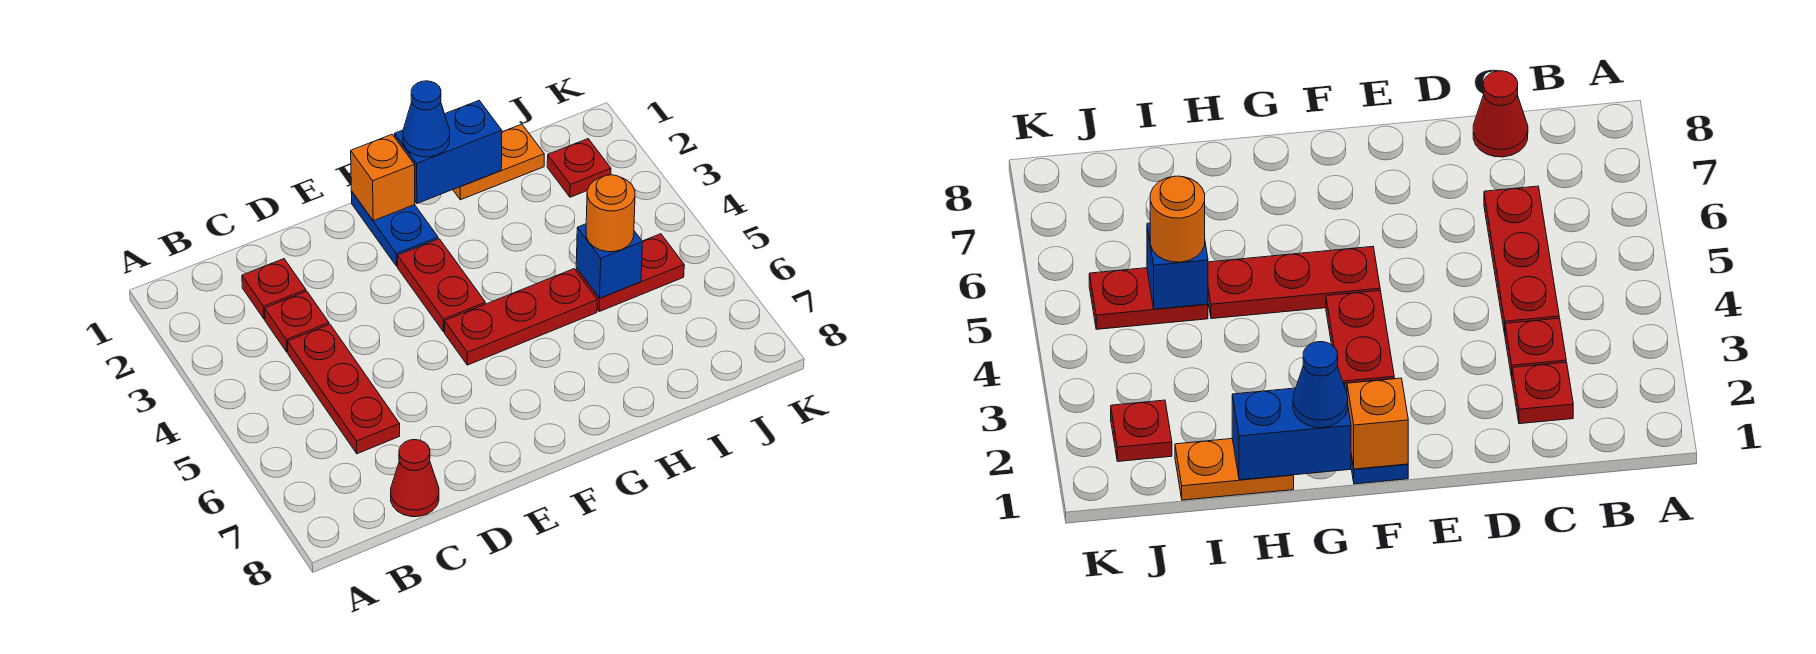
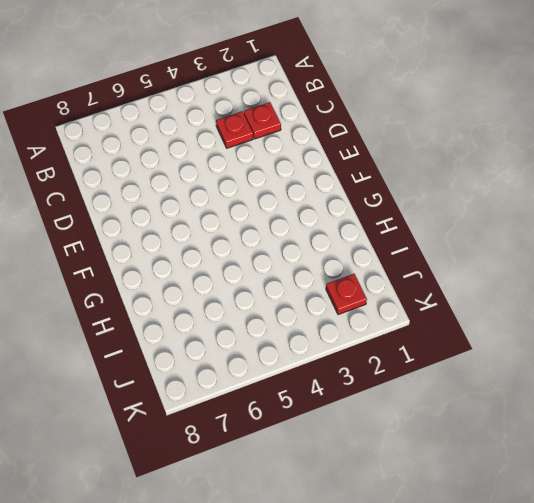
none -> red 1x3 plate [287,324,400,454]
none -> red 1x1 cone [391,440,439,517]
none -> blue 1x2 plate [351,191,438,266]

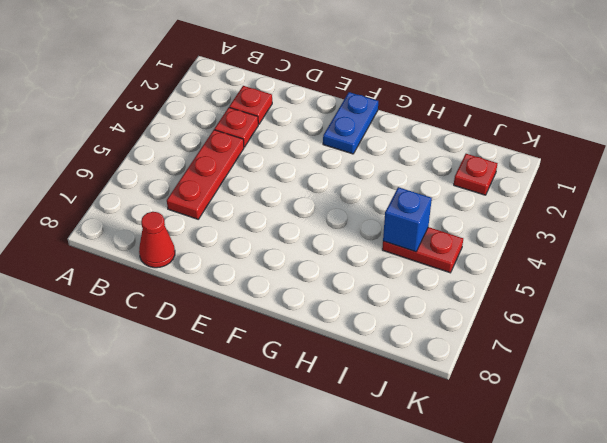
none -> red 1x2 plate [398,239,485,332]
none -> red 1x3 plate [445,269,597,365]
none -> orange 1x2 plate [453,124,544,200]

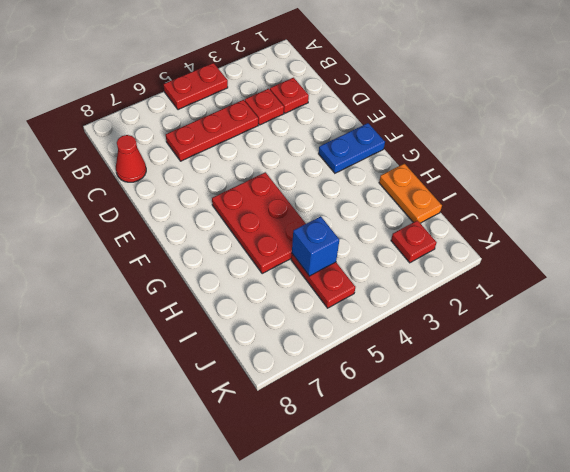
red 1x2 plate [164,63,228,110] -> red 1x2 plate moved to [398,239,485,332]
red 2x3 plate [212,172,306,274] -> red 1x3 plate [445,269,597,365]
none -> orange 1x1 brick [351,134,415,221]
none -> blue 1x2 brick [395,101,502,203]
none -> blue 1x1 cone [403,81,450,157]

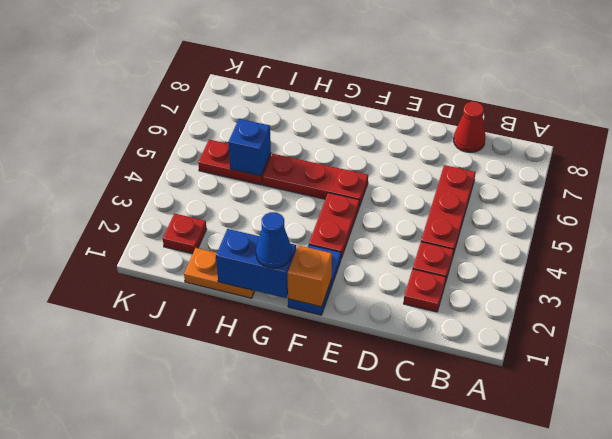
none -> orange 1x1 round brick [586,175,635,252]

